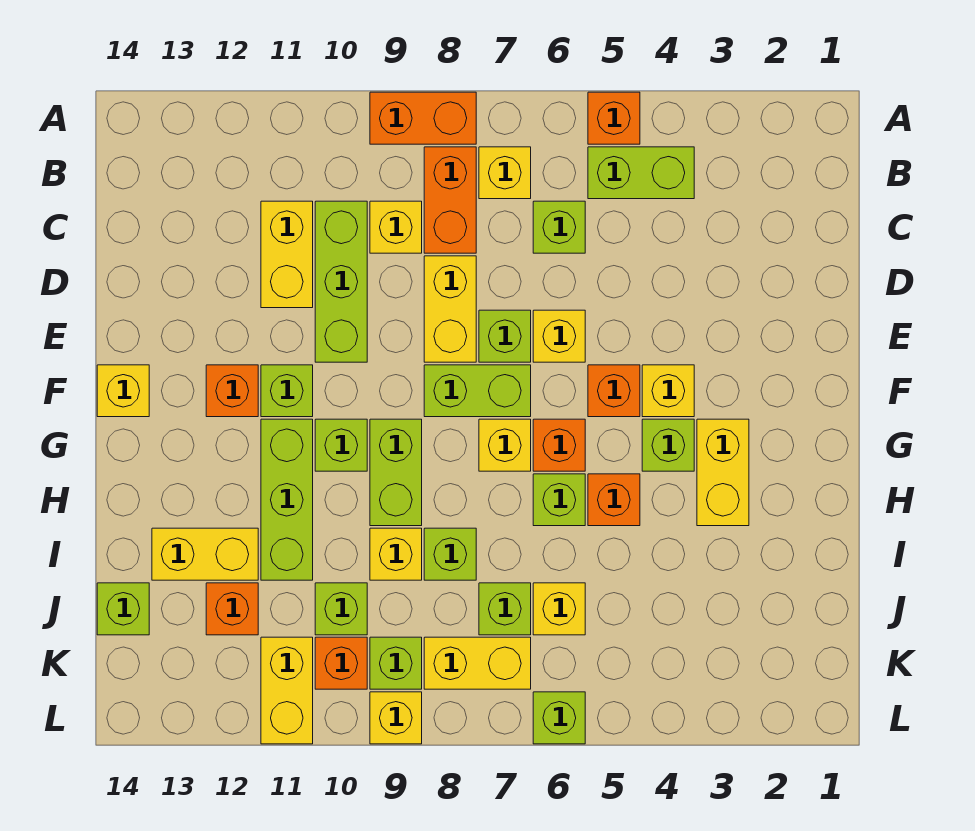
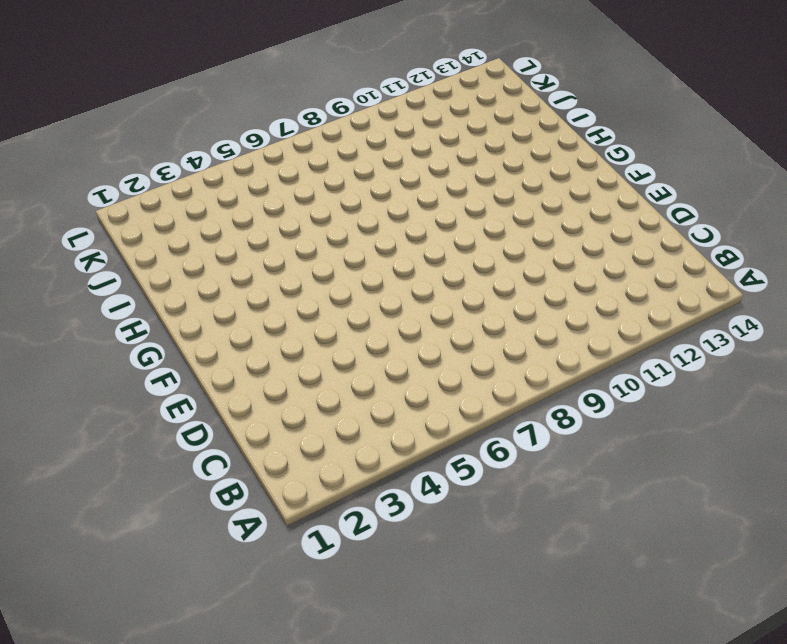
none -> orange 1x1 brick [588,92,640,144]
none -> orange 1x2 brick [370,92,476,144]
none -> lime 1x2 brick [588,147,694,199]
none -> yellow 1x1 brick [479,147,531,199]

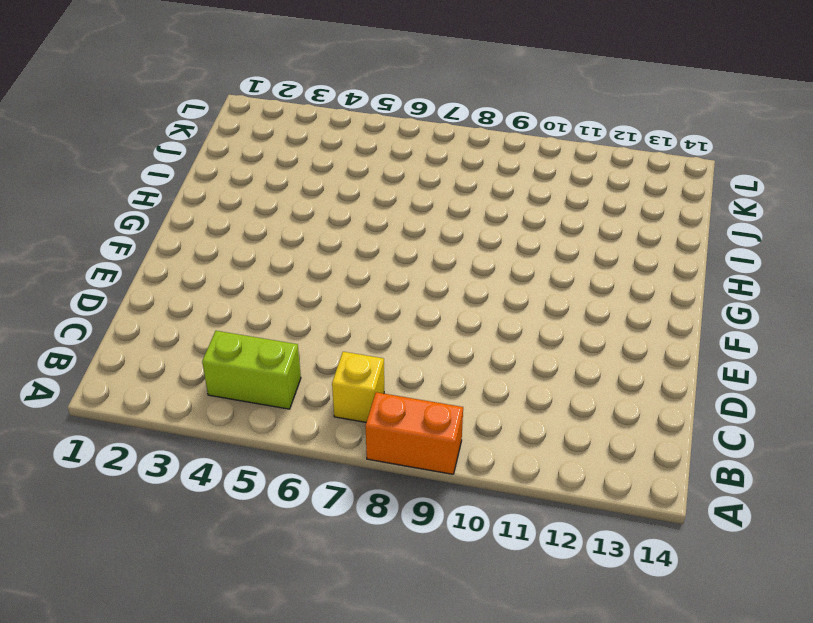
none -> orange 1x1 brick [588,92,640,144]
none -> orange 1x2 brick [424,147,476,253]
none -> lime 1x1 brick [533,201,585,253]
none -> yellow 1x1 brick [370,201,422,253]

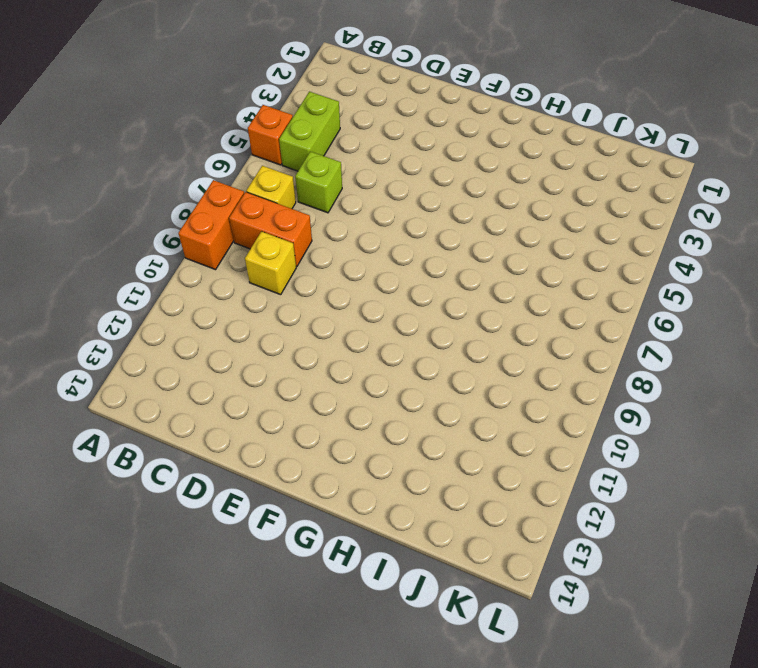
none -> lime 1x3 brick [315,201,367,362]
none -> yellow 1x2 brick [261,201,313,308]
none -> yellow 1x2 brick [424,256,476,362]
none -> yellow 1x1 brick [533,310,585,362]

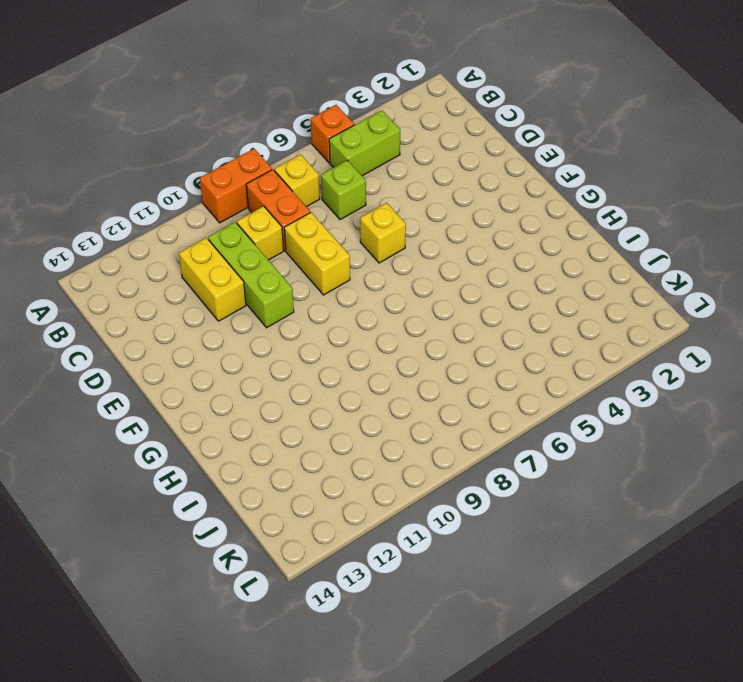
none -> lime 1x1 brick [479,310,531,362]
none -> yellow 1x1 brick [642,365,694,417]
none -> orange 1x1 brick [588,365,640,417]
none -> lime 1x2 brick [424,365,531,417]

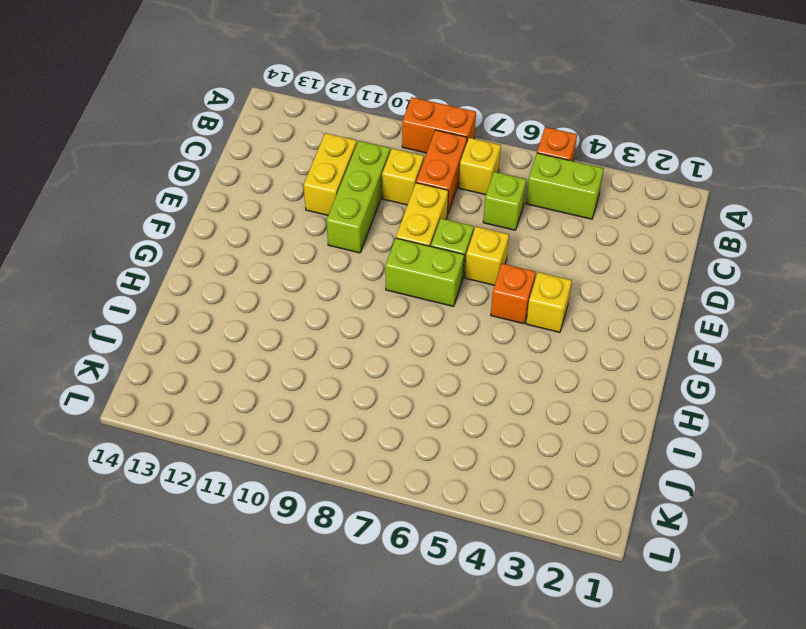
none -> lime 1x1 brick [261,365,313,417]
none -> orange 1x1 brick [206,365,258,417]
none -> yellow 1x1 brick [97,365,149,417]
none -> yellow 1x2 brick [697,419,749,526]

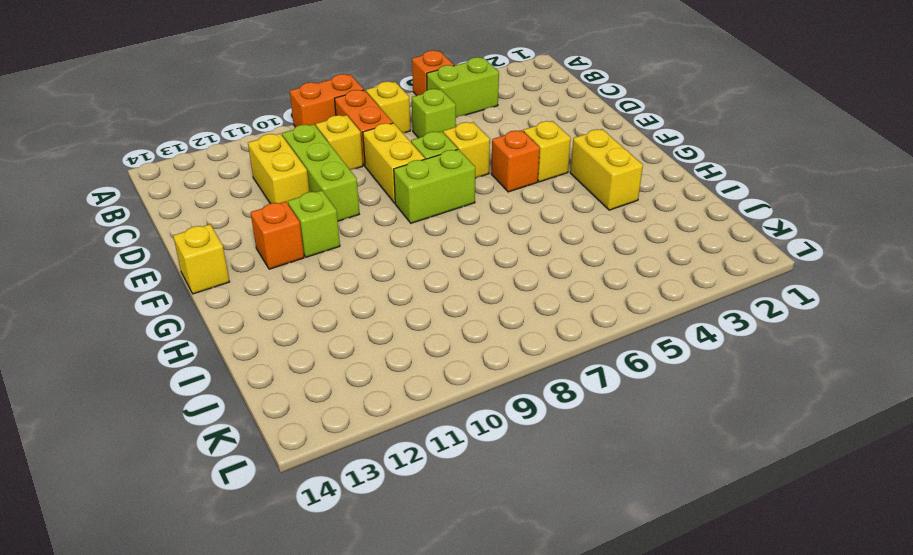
none -> lime 1x1 brick [642,419,694,471]
none -> orange 1x1 brick [533,419,585,471]
none -> yellow 1x1 brick [479,419,531,471]
none -> lime 1x2 brick [370,419,422,526]

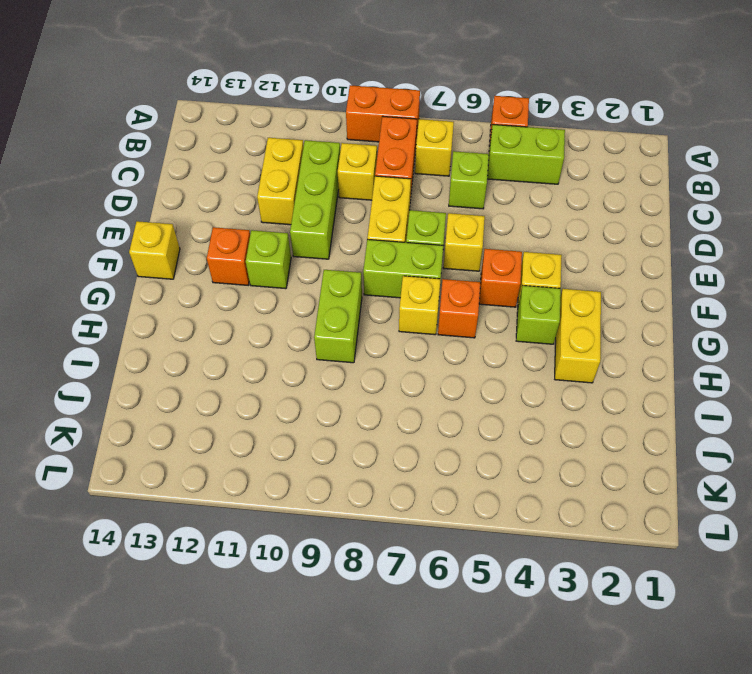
none -> lime 1x1 brick [315,419,367,471]
none -> lime 1x3 brick [261,419,313,580]
none -> orange 1x1 brick [588,474,640,526]
none -> lime 1x1 brick [533,474,585,526]

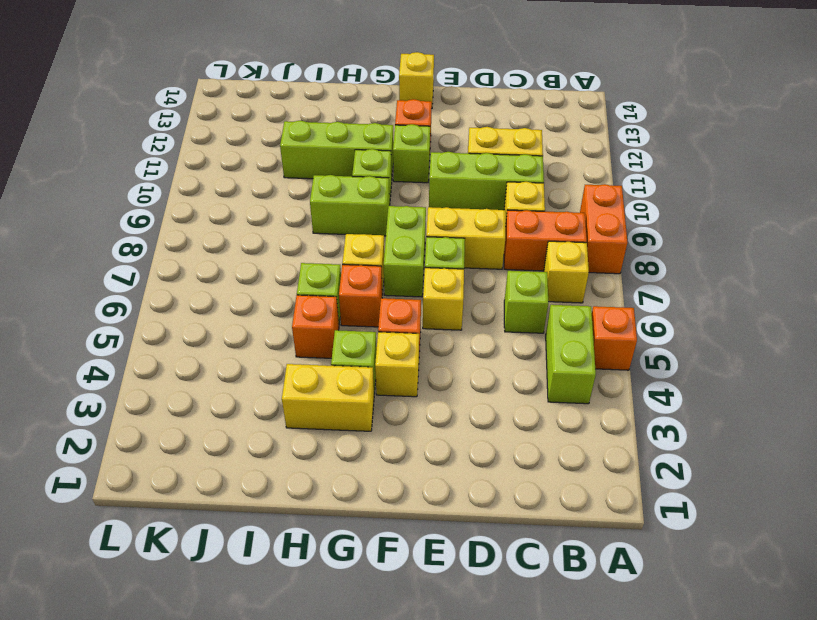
none -> lime 1x1 brick [424,528,476,580]
none -> yellow 1x1 brick [370,528,422,580]
none -> yellow 1x2 brick [152,528,258,580]
none -> yellow 1x1 brick [533,583,585,635]

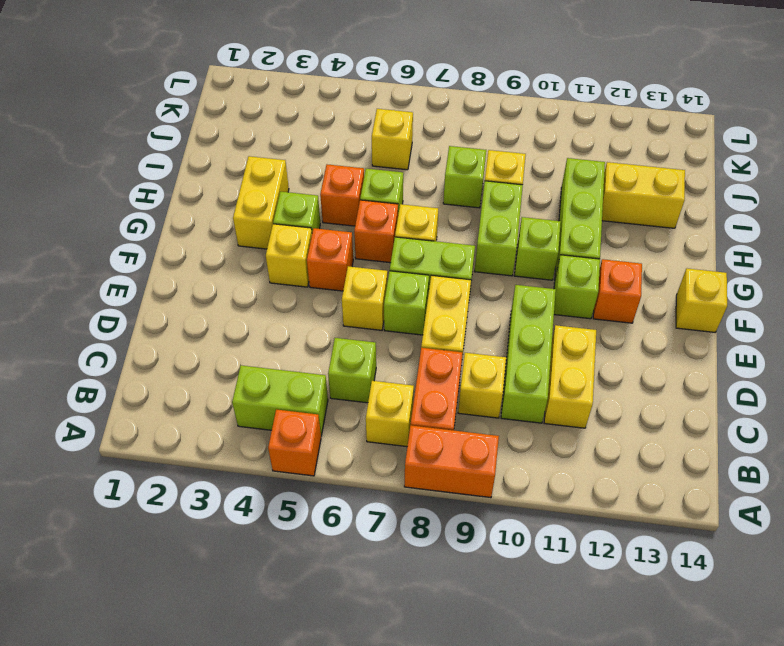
none -> lime 1x1 brick [479,583,531,635]
none -> lime 1x1 brick [315,583,367,635]
none -> orange 1x1 brick [206,583,258,635]
none -> lime 1x1 brick [97,583,149,635]

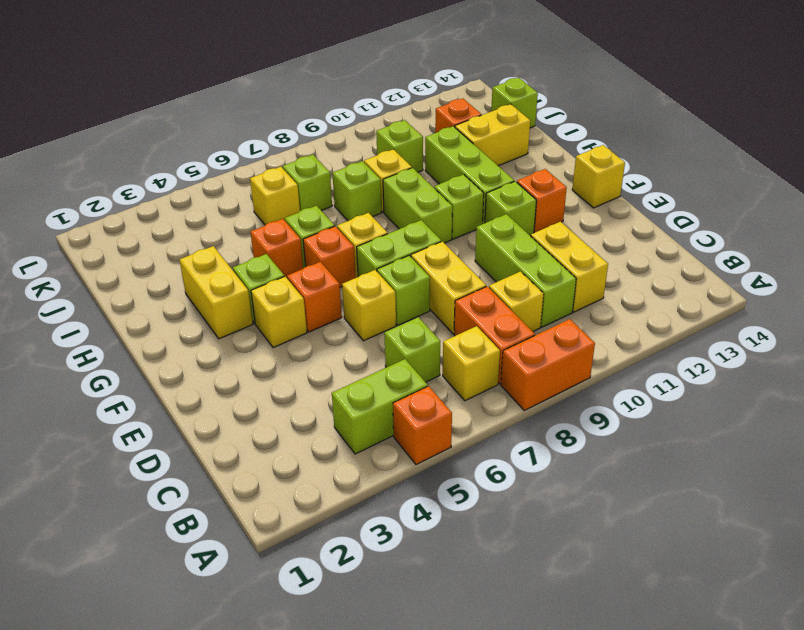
none -> yellow 1x2 brick [424,637,531,689]
none -> lime 1x1 brick [370,637,422,689]
none -> orange 1x1 brick [315,637,367,689]
none -> yellow 1x2 brick [261,637,313,744]

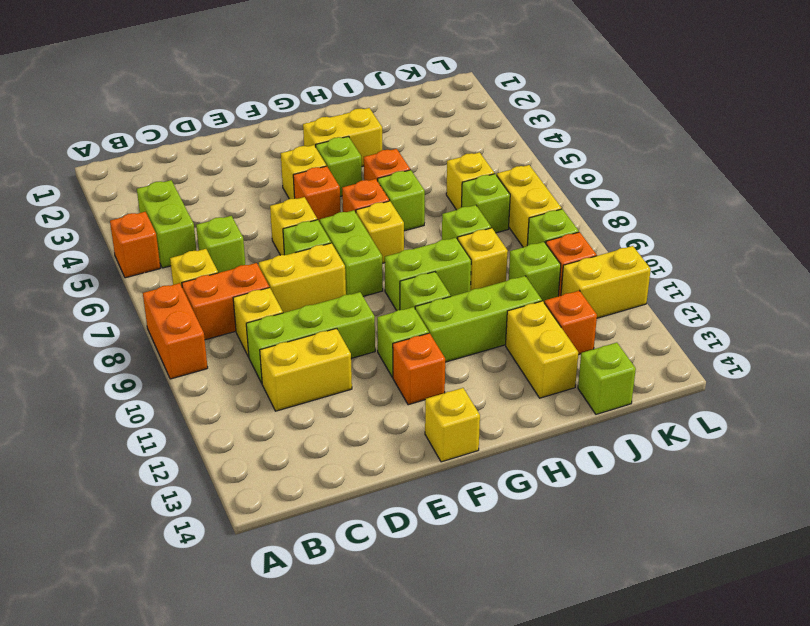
none -> lime 1x1 brick [533,692,585,744]
none -> yellow 1x1 brick [370,692,422,744]

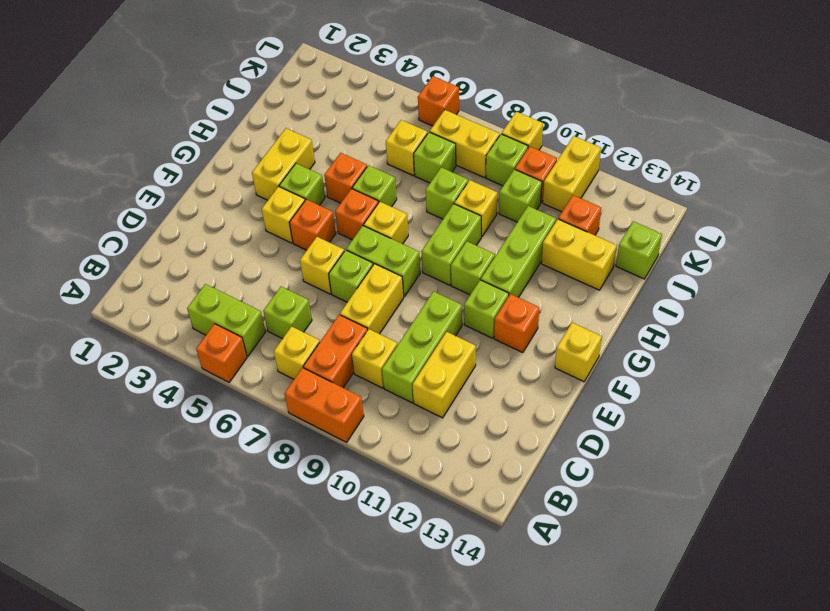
orange 1x1 brick [418,76,459,126] -> lime 1x1 brick [533,692,585,744]

